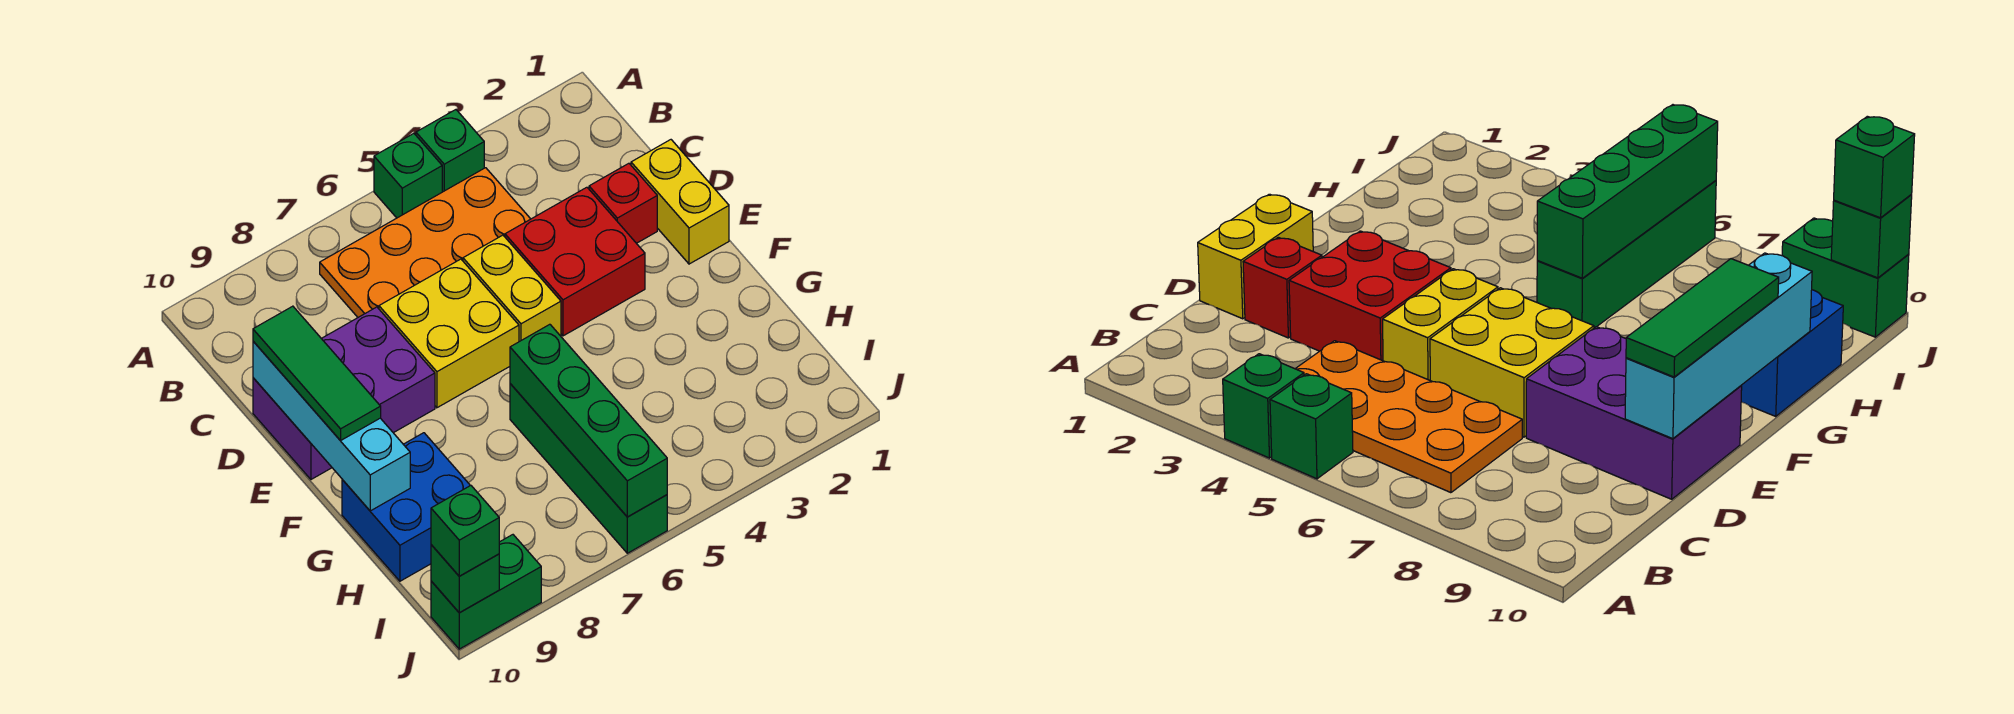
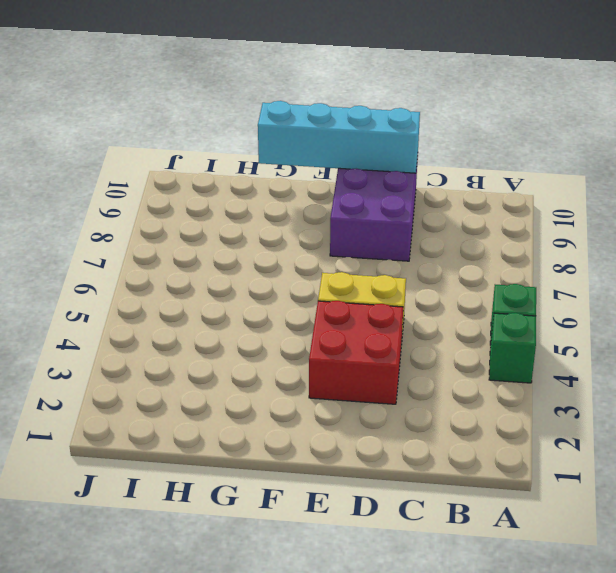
none -> orange 2x4 plate [320,168,530,317]
none -> yellow 1x2 brick [631,140,729,264]
none -> red 1x1 brick [589,163,657,243]

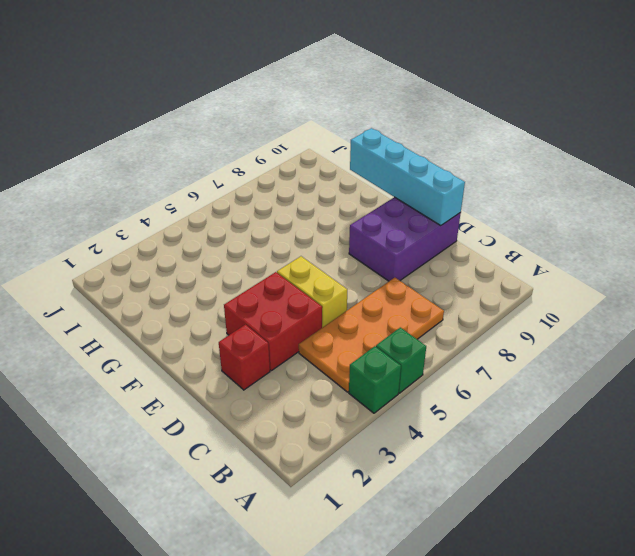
none -> yellow 1x2 brick [631,140,729,264]
none -> yellow 2x2 brick [379,259,519,408]
none -> green 1x4 brick [510,384,667,553]

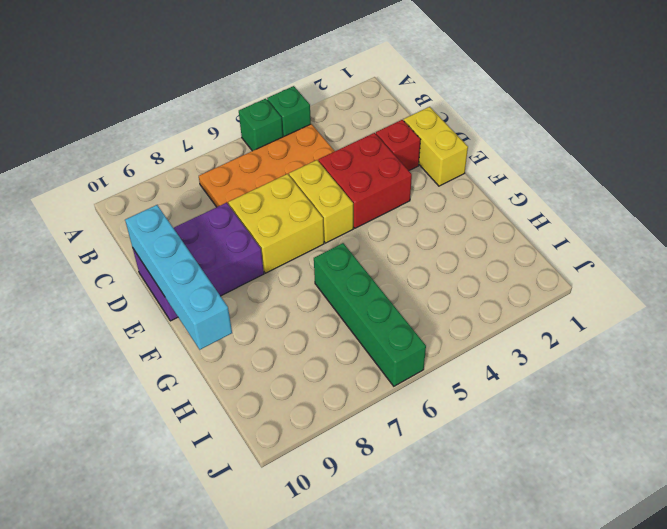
none -> blue 2x2 brick [342,433,470,581]
none -> green 1x2 brick [431,535,541,649]
none -> green 1x4 brick [510,324,667,517]

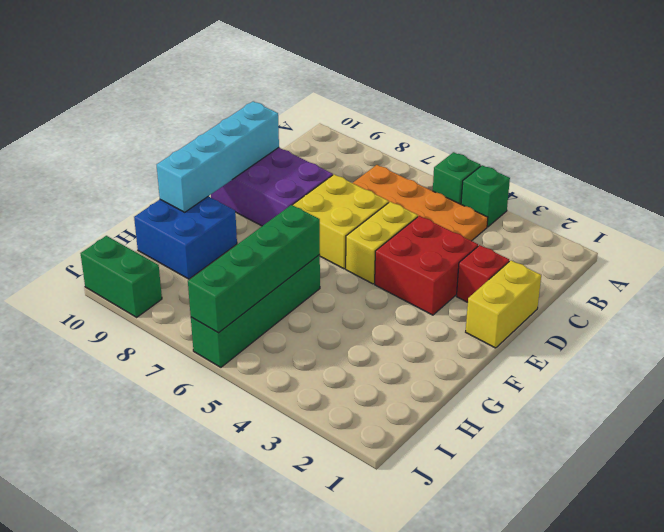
none -> green 1x1 brick [431,545,499,613]
none -> green 1x3 tile [253,306,381,441]
none -> green 1x1 brick [431,486,499,576]

